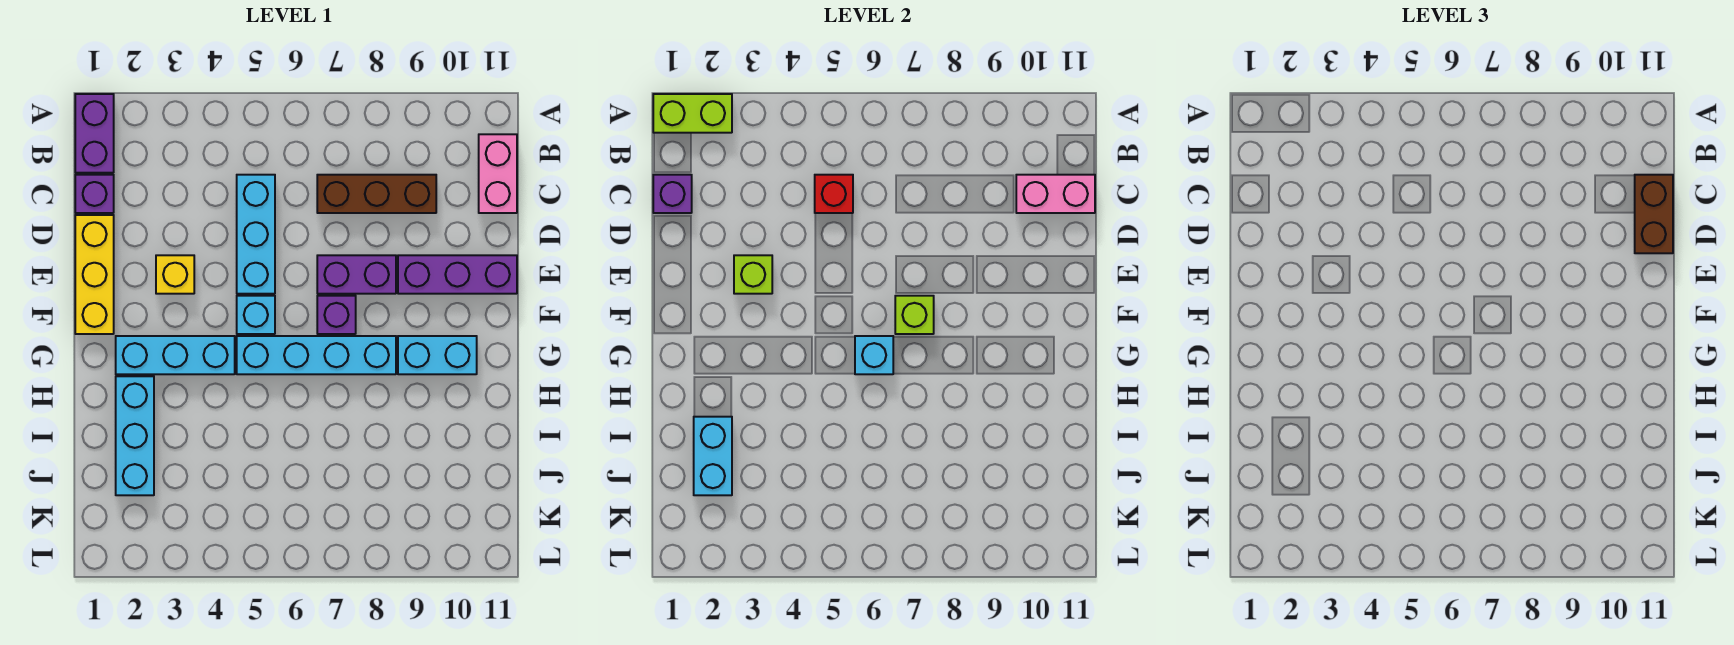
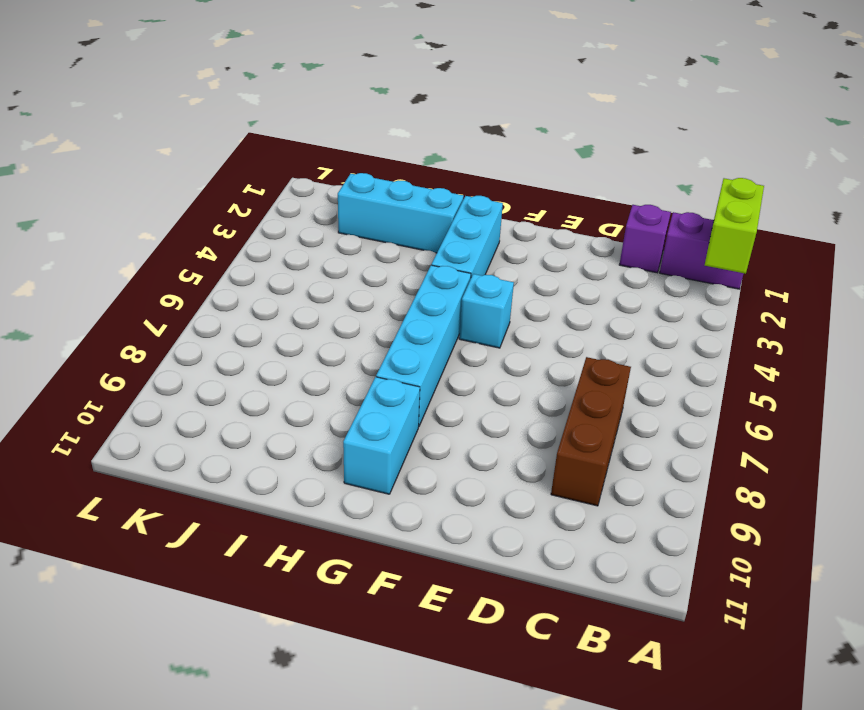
none -> pink 1x2 brick [479,134,517,213]
none -> cyan 1x3 brick [237,175,275,294]
none -> yellow 1x3 brick [75,215,114,334]

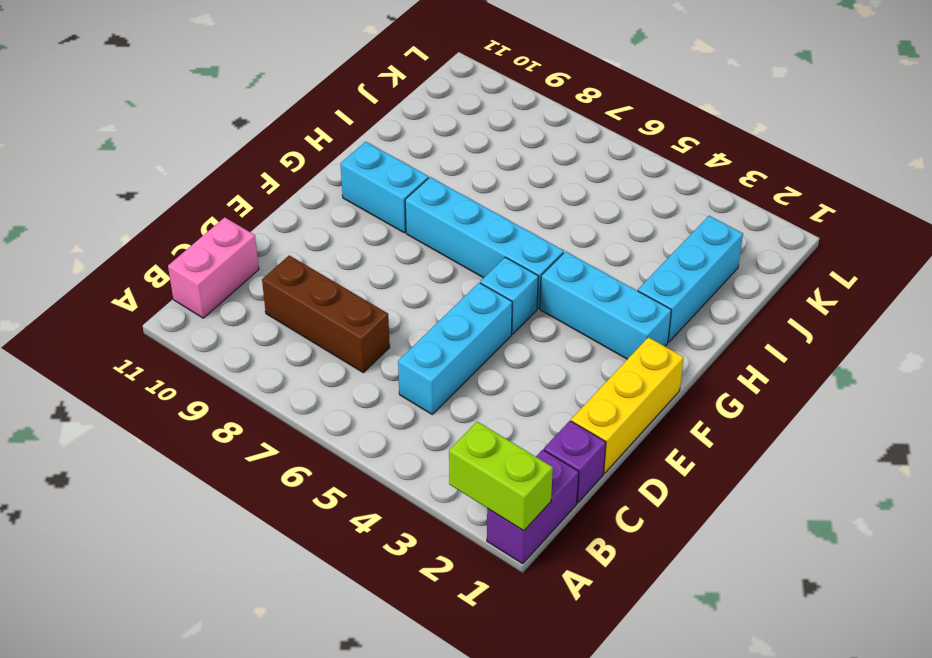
none -> yellow 1x1 brick [156,255,194,294]
none -> purple 1x2 brick [317,255,396,294]
none -> purple 1x3 brick [398,255,517,294]

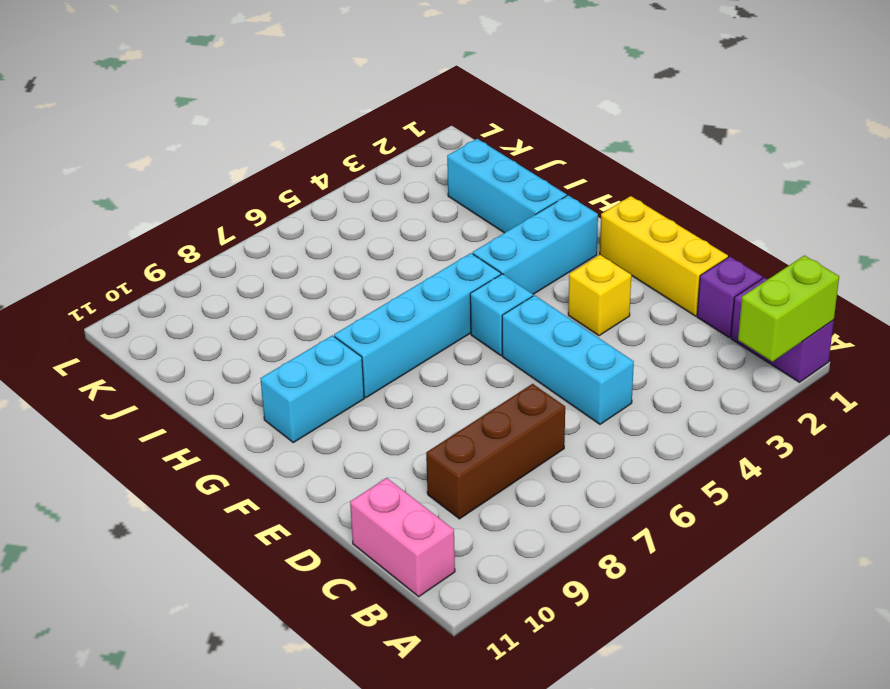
none -> purple 1x2 brick [317,255,396,294]
none -> purple 1x3 brick [398,255,517,294]
none -> purple 1x1 brick [317,296,356,334]

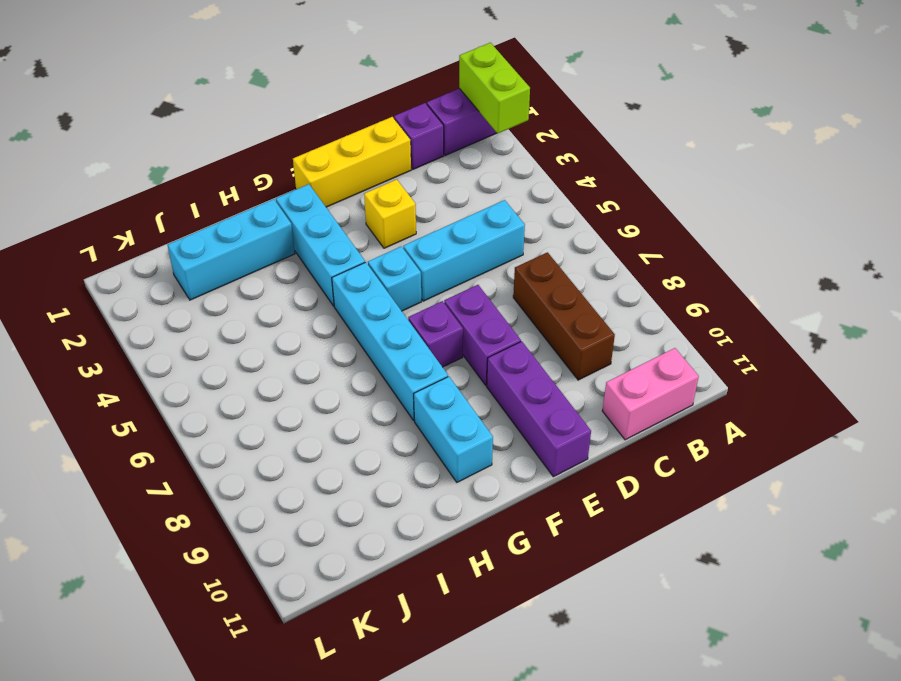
none -> purple 1x1 brick [653,175,692,213]
none -> red 1x1 brick [815,175,853,213]
none -> pink 1x2 brick [1016,175,1095,213]

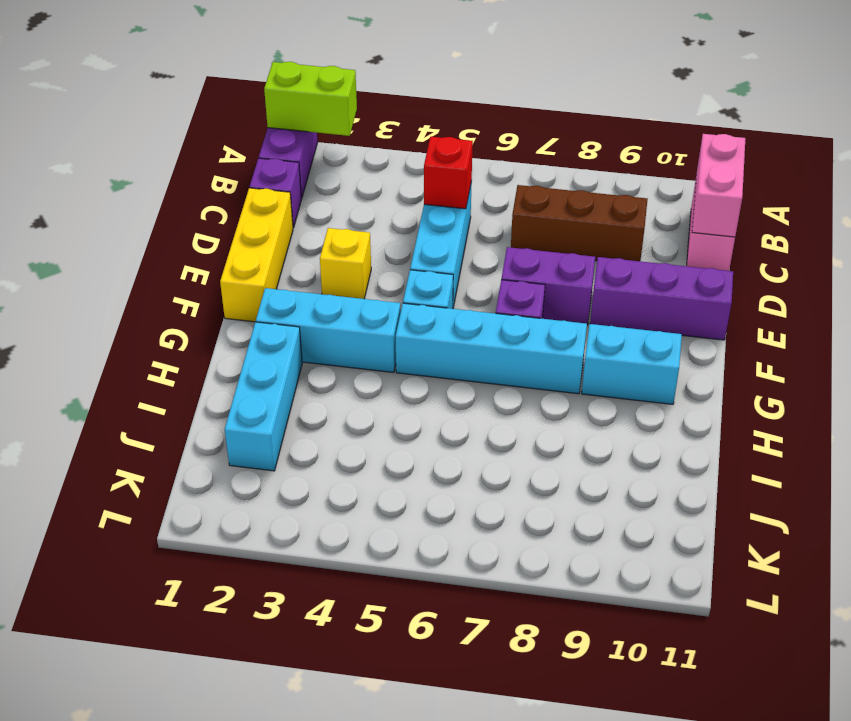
pink 1x2 brick [692,134,745,237] -> pink 1x2 brick turned to [1016,175,1095,213]
none -> purple 1x1 brick [653,175,692,213]
none -> lime 1x1 brick [734,255,772,294]
none -> lime 1x1 brick [895,296,934,334]

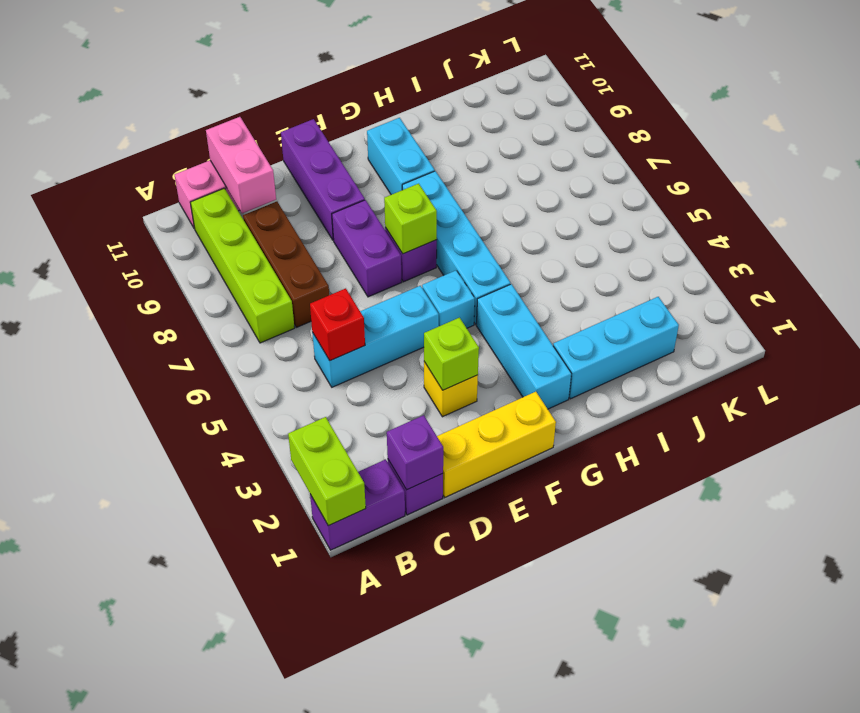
lime 1x4 brick [190,188,295,343] -> none
none -> cyan 1x1 brick [855,336,893,374]
none -> cyan 1x2 brick [694,417,732,495]
none -> brown 1x2 brick [1635,175,1673,253]

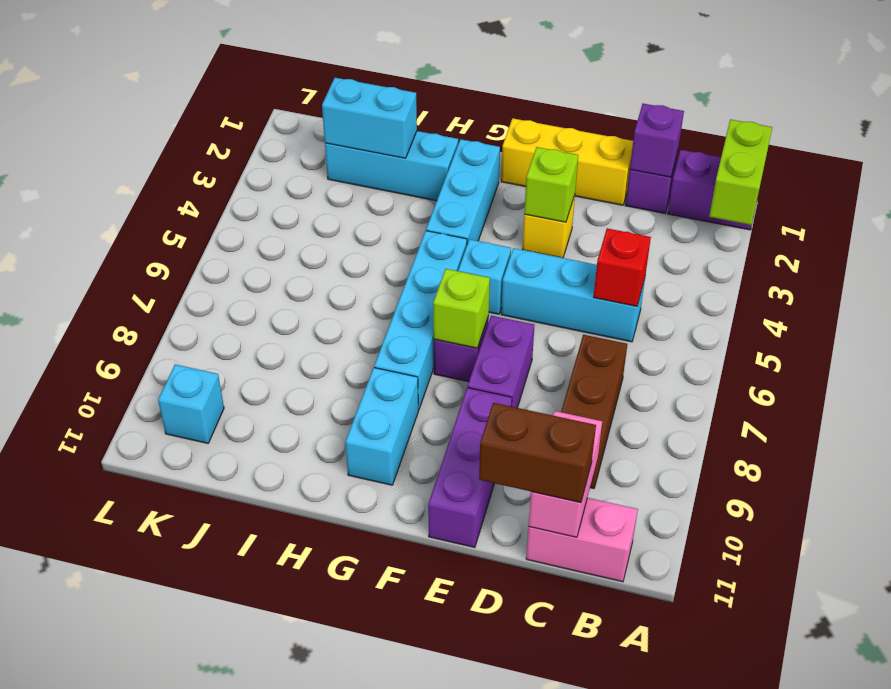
cyan 1x1 brick [158,364,224,443] -> cyan 1x1 brick moved to [855,336,893,374]

